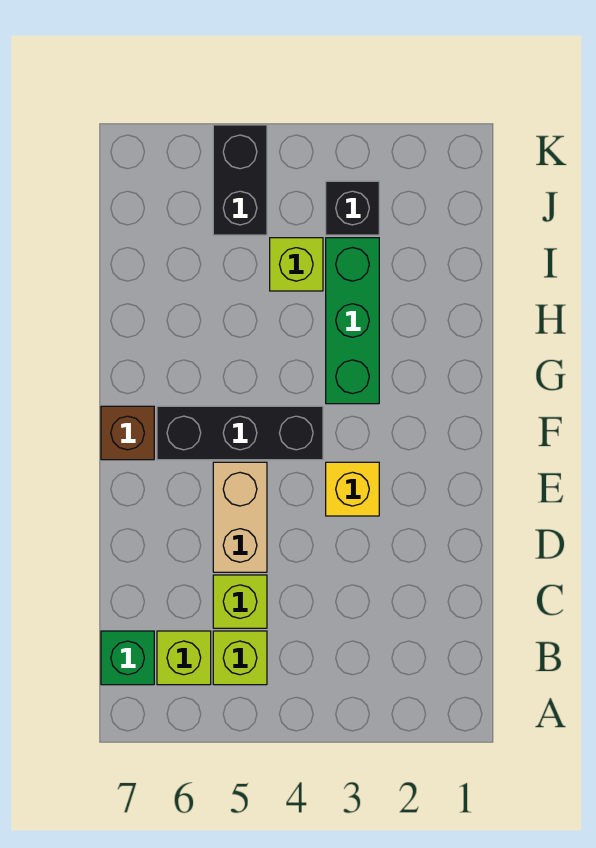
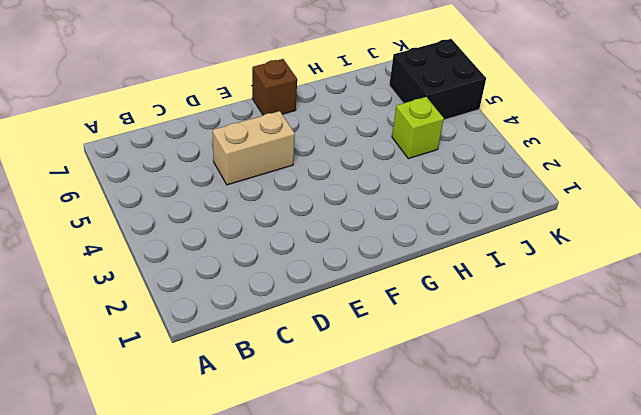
black 2x2 brick [389,39,486,120] -> black 1x2 brick [213,125,267,235]
none -> lime 1x1 brick [213,631,267,685]
none -> lime 1x1 brick [157,631,211,685]
none -> green 1x1 brick [101,631,154,685]

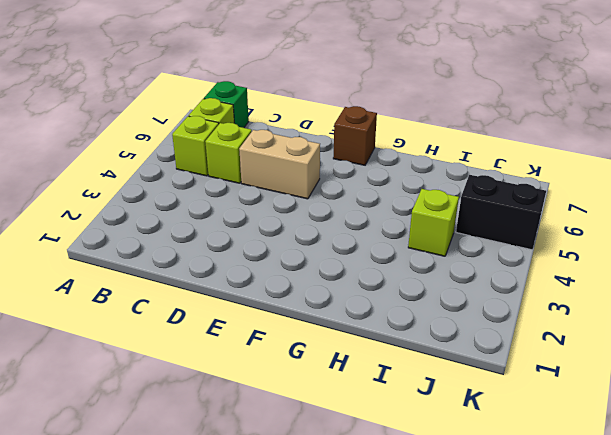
none -> yellow 1x1 brick [326,462,379,516]
none -> black 1x3 brick [157,406,323,460]
none -> green 1x3 brick [326,238,379,404]

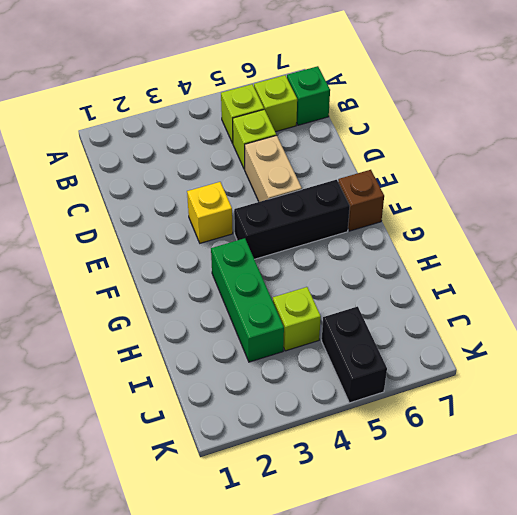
none -> black 1x1 brick [326,181,379,235]

